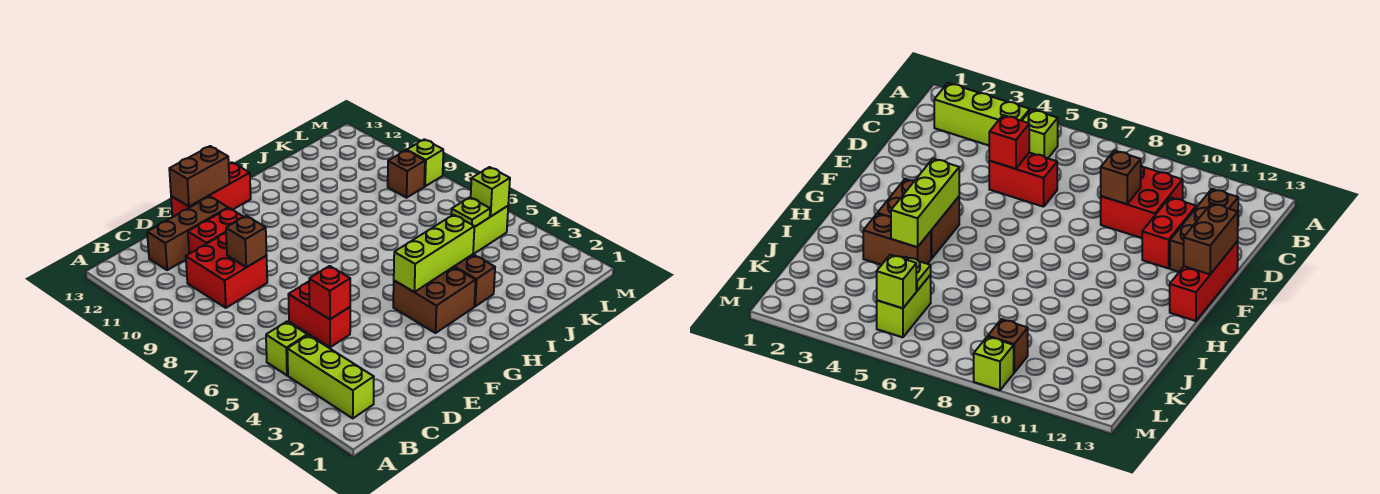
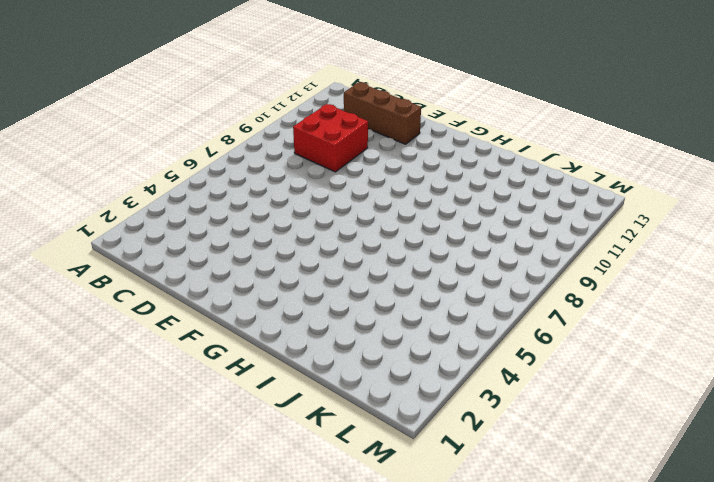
none -> lime 1x3 brick [287,335,374,418]
none -> lime 1x1 brick [266,322,307,375]
none -> red 1x2 brick [288,282,350,347]

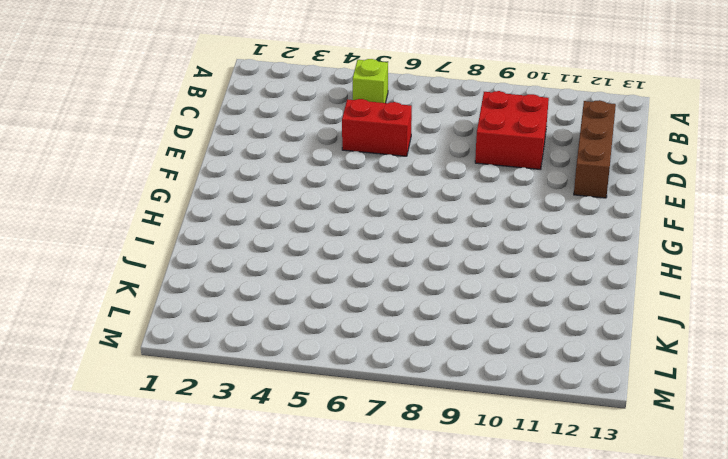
none -> lime 1x3 brick [287,335,374,418]
none -> red 1x2 brick [188,208,243,254]
none -> red 1x3 brick [171,162,251,217]

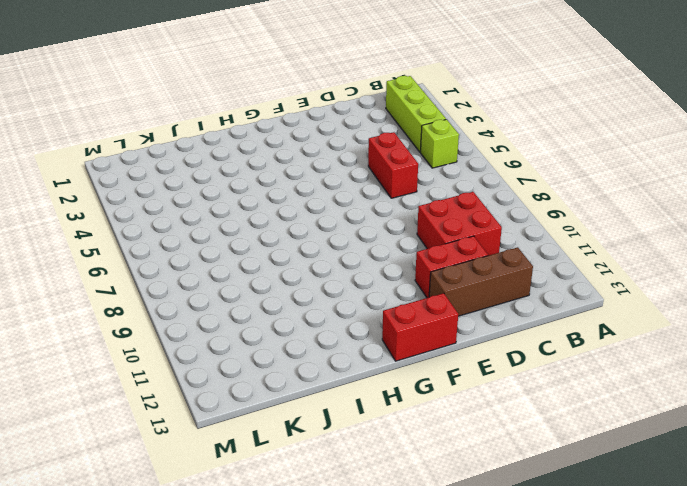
red 1x2 brick [382,293,458,361] -> red 1x3 brick [171,162,251,217]
none -> brown 2x2 brick [393,267,476,333]
none -> brown 1x2 brick [454,254,495,306]
none -> lime 1x2 brick [473,206,508,254]

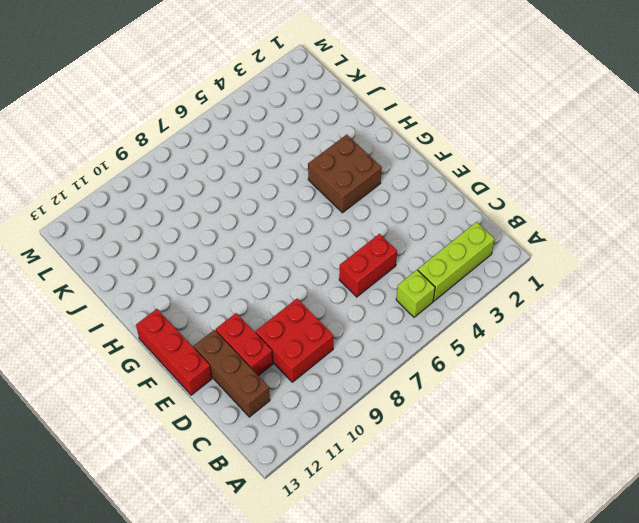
none -> brown 1x2 brick [454,254,495,306]
none -> lime 1x2 brick [473,206,508,254]
none -> brown 1x1 brick [388,150,425,198]

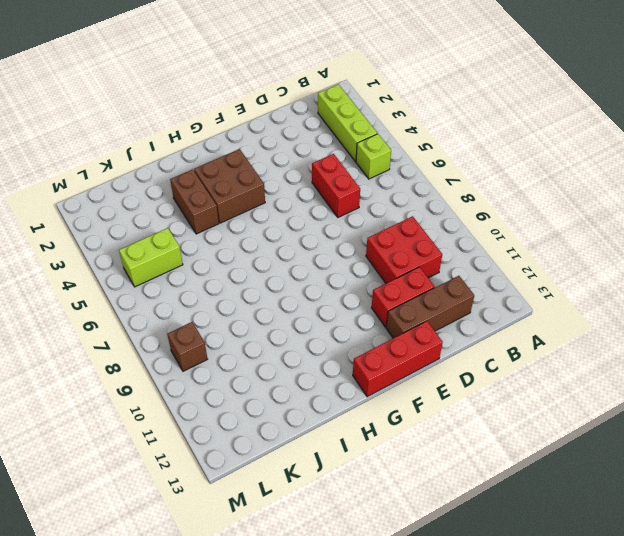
none -> lime 1x1 brick [407,139,443,186]
none -> red 1x1 brick [309,266,350,319]
none -> brown 1x1 brick [226,216,267,267]

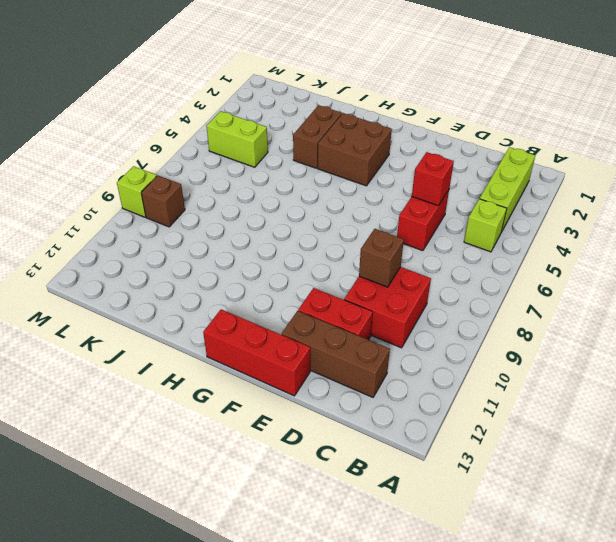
none -> brown 1x2 brick [169,146,229,207]
none -> lime 1x3 brick [394,215,474,292]
none -> lime 1x1 plate [451,197,490,227]

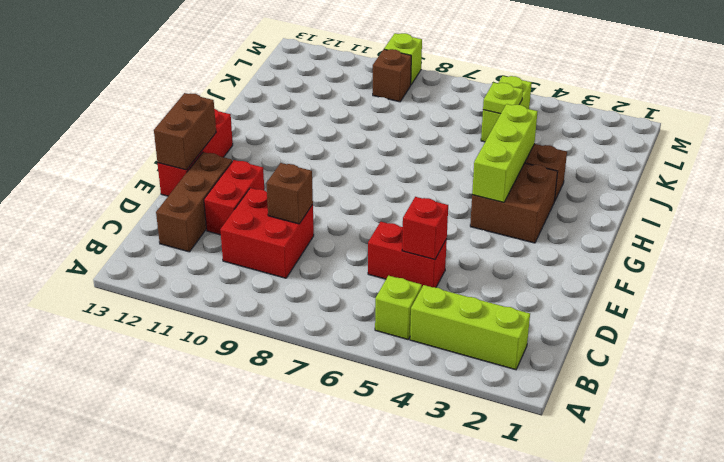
none -> lime 1x1 brick [471,167,510,217]

